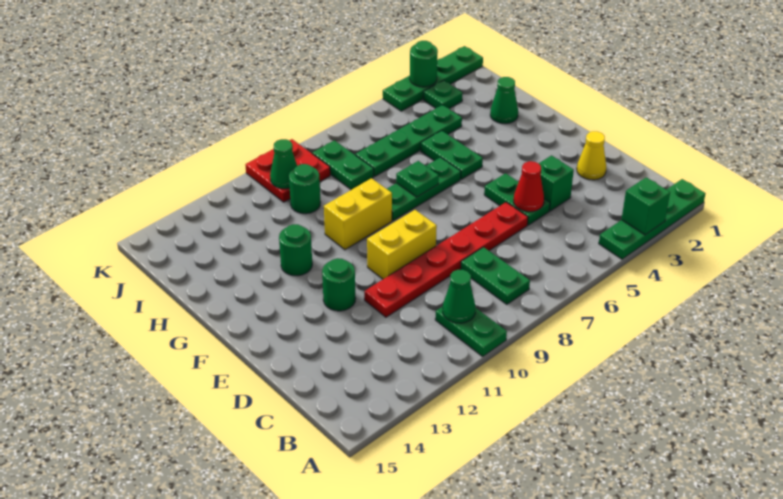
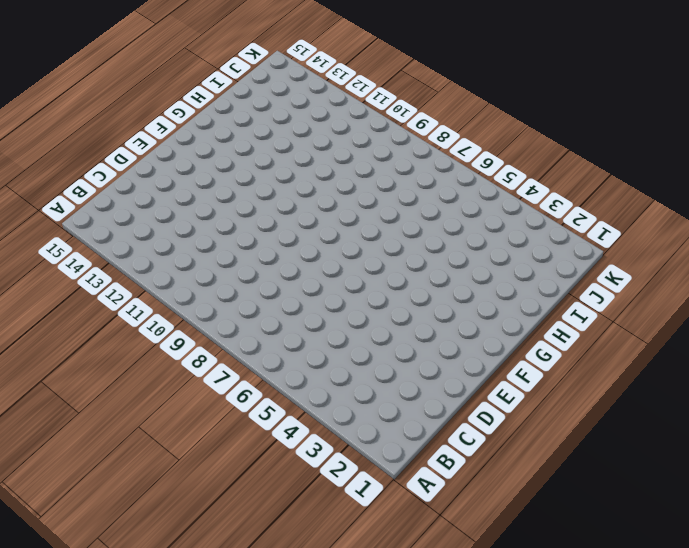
none -> green 1x4 plate [599,179,706,259]
none -> green 1x2 plate [435,306,507,356]
none -> green 1x2 plate [461,247,530,304]

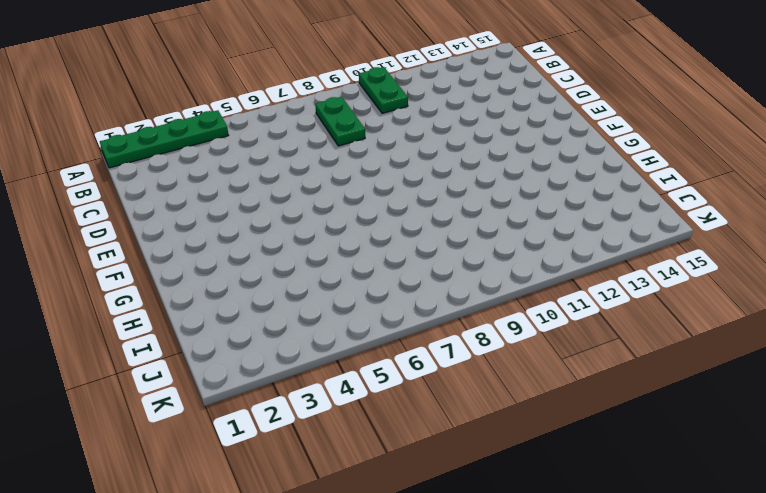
none -> yellow 1x1 cone [577,131,606,180]
none -> green 1x1 brick [539,155,574,211]
none -> green 1x2 plate [484,173,550,225]

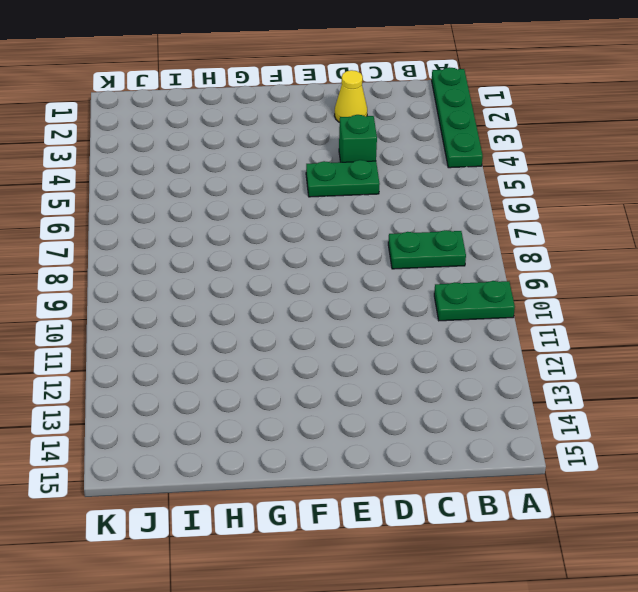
none -> red 1x6 plate [364,202,528,317]
none -> yellow 1x2 brick [367,210,437,279]
none -> green 1x1 round brick [322,258,356,311]

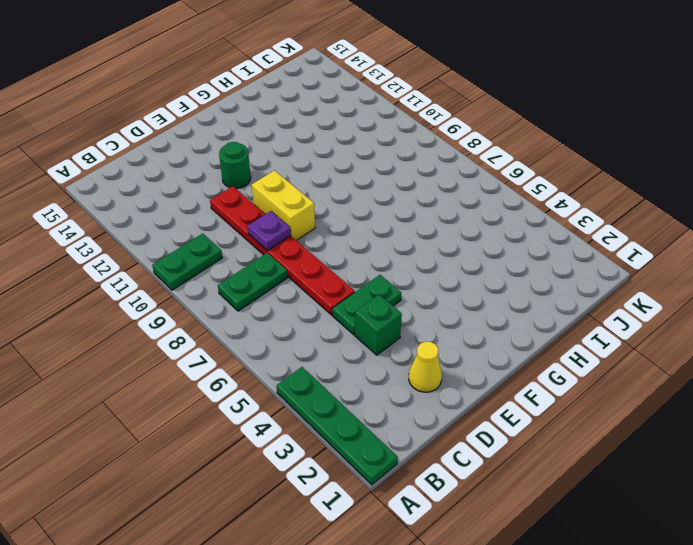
purple 1x1 plate [248,211,291,251] -> none
none -> green 1x2 plate [421,131,483,179]
none -> green 1x3 plate [387,157,461,221]
none -> yellow 1x2 brick [324,178,392,250]

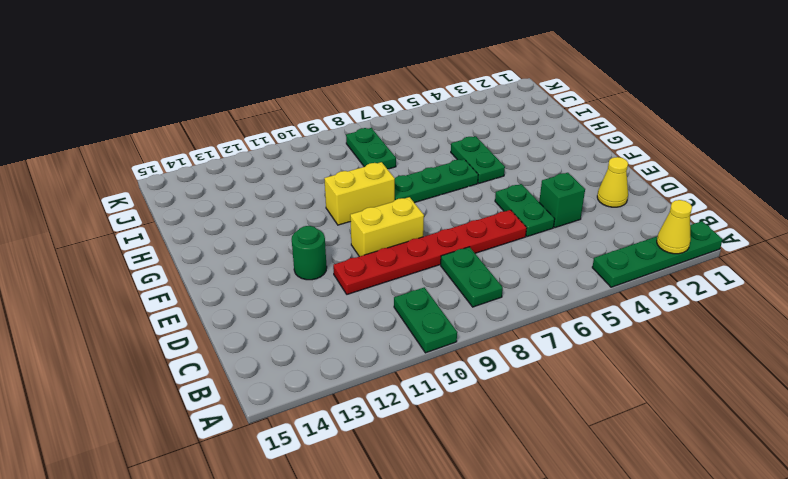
yellow 1x1 cone [657,200,692,254] -> none
none -> green 1x1 round brick [279,224,312,276]
none -> green 1x1 cone [490,77,518,124]
none -> green 1x4 plate [355,105,462,176]

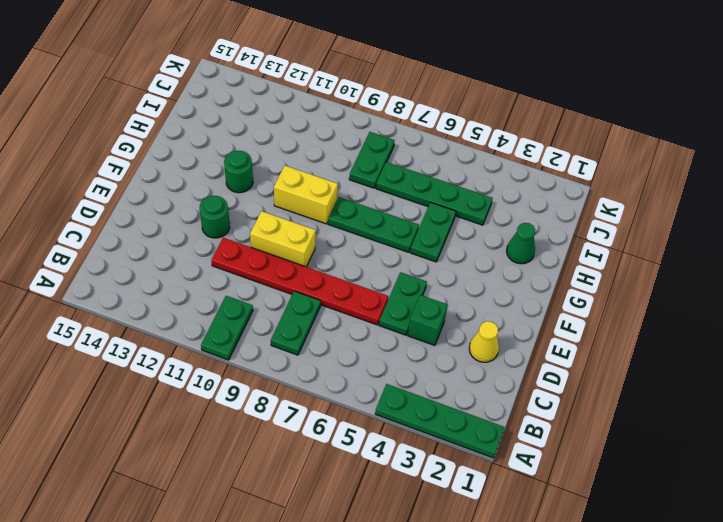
none -> green 1x1 round brick [289,164,321,214]
none -> green 1x1 plate [423,80,463,109]
none -> red 2x2 plate [245,139,330,202]

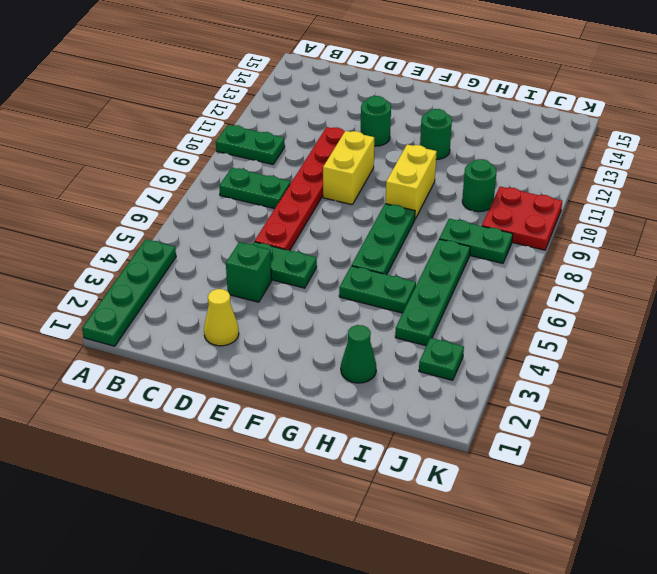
none -> green 1x4 plate [383,46,483,111]
none -> green 1x1 brick [622,177,670,235]
none -> green 1x1 cone [443,269,476,323]

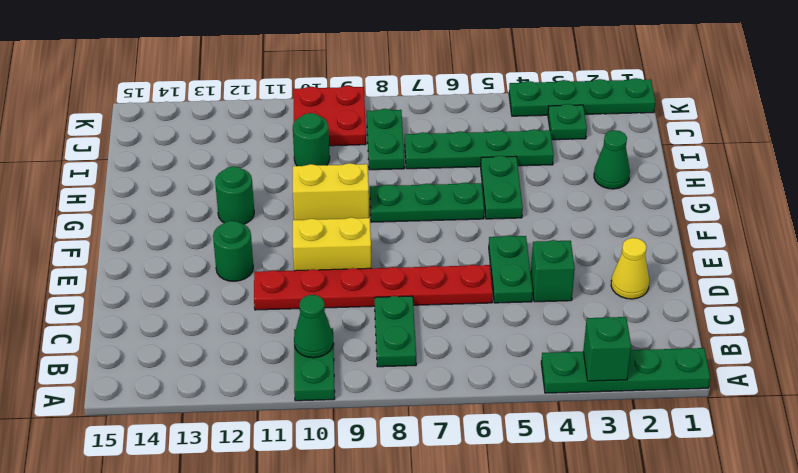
none -> red 1x1 cone [514,161,544,212]
none -> green 1x1 plate [396,161,439,197]
none -> green 1x1 cone [270,139,297,189]

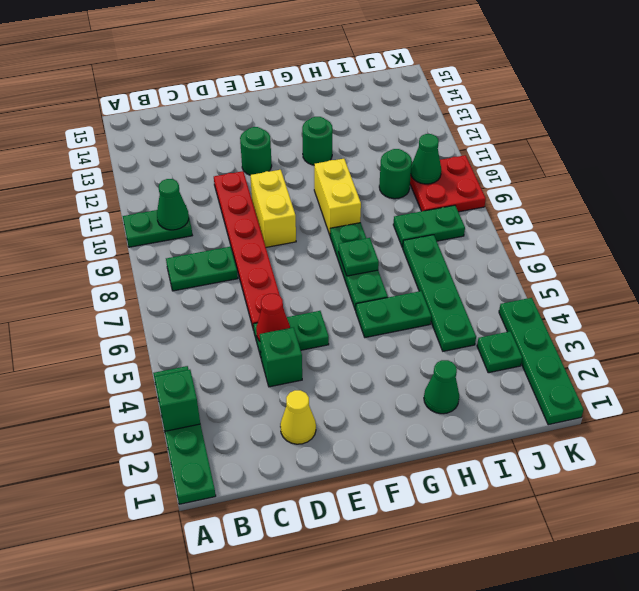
none -> green 1x1 round brick [410,41,438,87]

